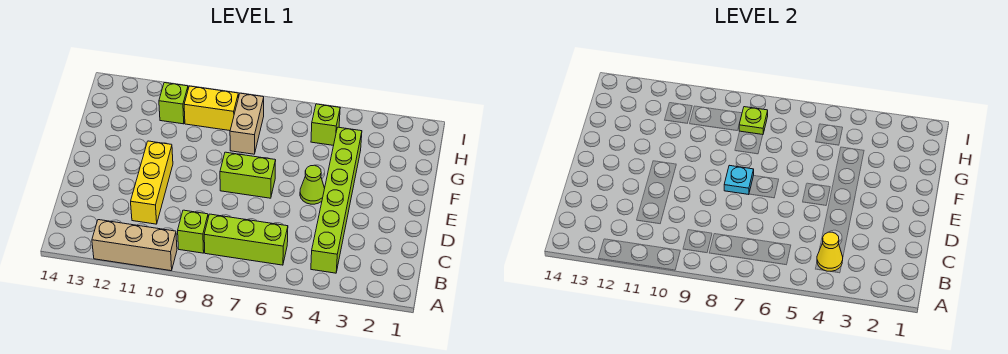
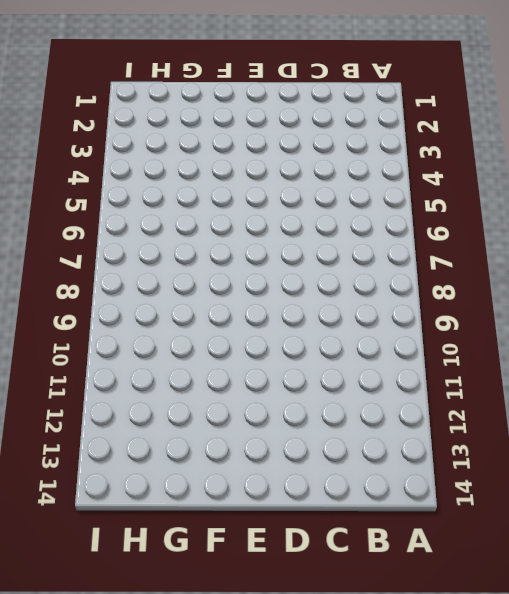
none -> tan 1x3 brick [92,220,177,271]
none -> lime 1x6 brick [311,127,362,273]
none -> lime 1x3 brick [204,214,288,265]

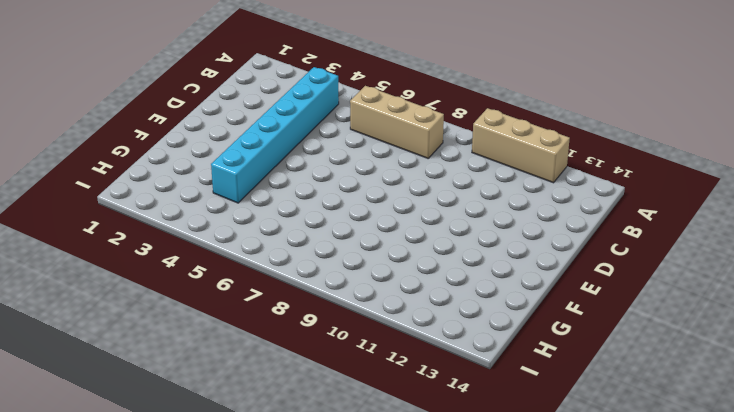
cyan 1x6 brick [211,67,339,203] -> lime 1x6 brick [311,127,362,273]
tan 1x3 brick [350,86,444,158] -> lime 1x3 brick [204,214,288,265]
none -> lime 1x1 brick [178,210,208,253]
none -> yellow 1x3 brick [131,141,173,224]
none -> lime 1x1 cone [300,165,325,204]

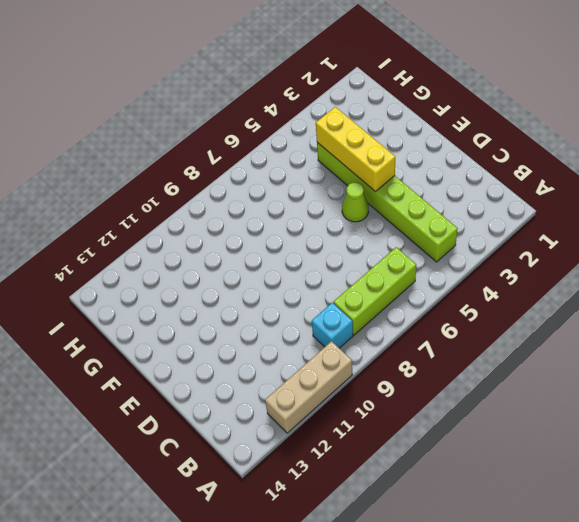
cyan 1x1 brick [312,303,353,348] -> lime 1x1 brick [178,210,208,253]
yellow 1x3 brick [316,107,395,191] -> yellow 1x3 brick moved to [131,141,173,224]
none -> lime 1x2 brick [220,152,276,198]
none -> tan 1x2 brick [230,93,264,154]
none -> lime 1x1 brick [311,104,340,145]

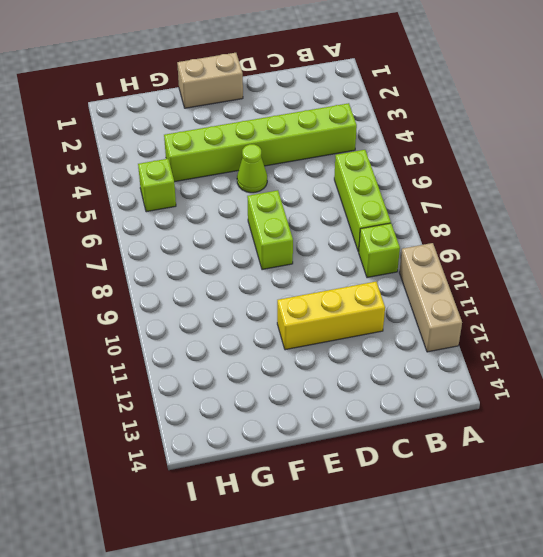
tan 1x2 brick [177,53,243,108] -> tan 1x2 brick moved to [230,93,264,154]
none -> yellow 1x2 brick [184,86,238,131]
none -> lime 1x1 brick [159,83,188,124]
none -> yellow 1x1 cone [817,232,843,271]

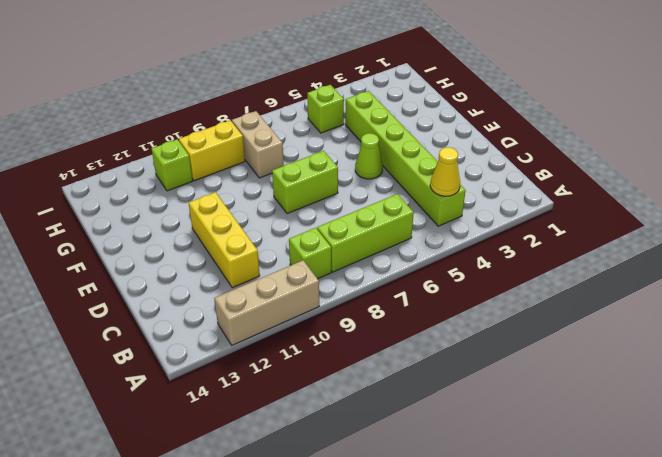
none -> cyan 1x1 plate [724,165,754,195]
none -> lime 1x1 plate [739,107,768,135]

